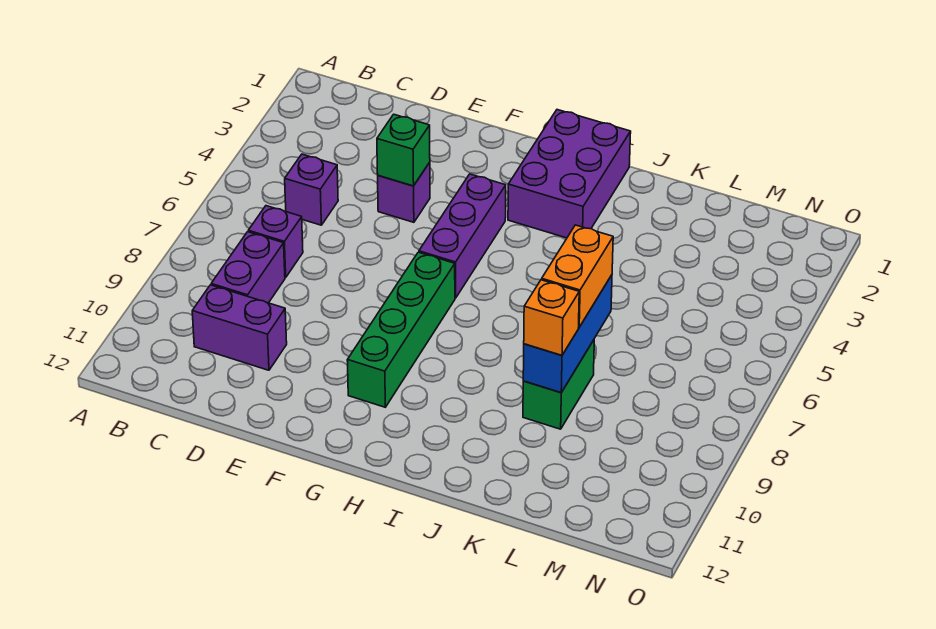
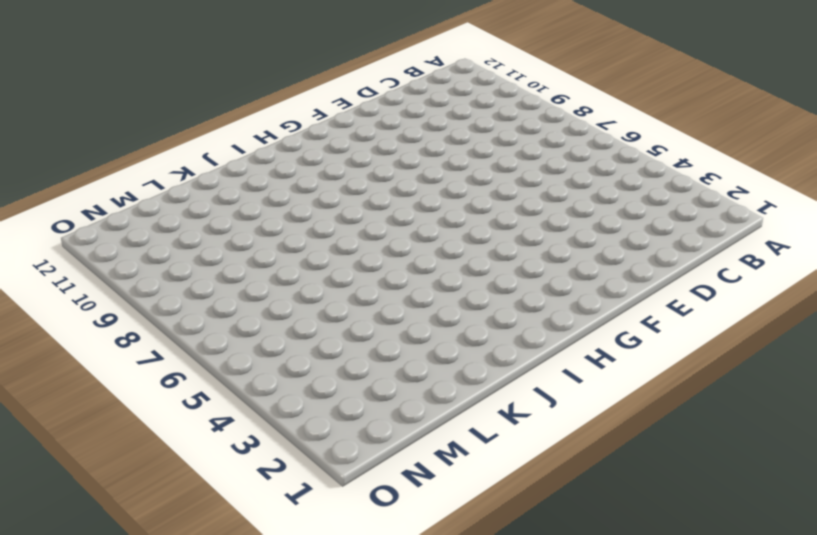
none -> purple 1x1 brick [285,154,338,225]
none -> purple 1x1 brick [248,206,303,277]
none -> purple 1x2 brick [211,232,285,303]

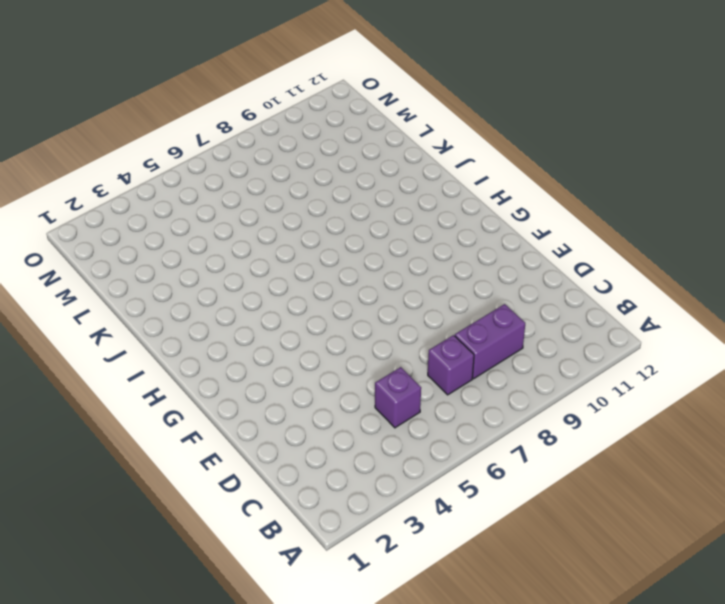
none -> purple 1x2 brick [192,285,287,370]
none -> purple 1x1 brick [378,162,430,222]
none -> purple 1x3 brick [419,174,506,298]

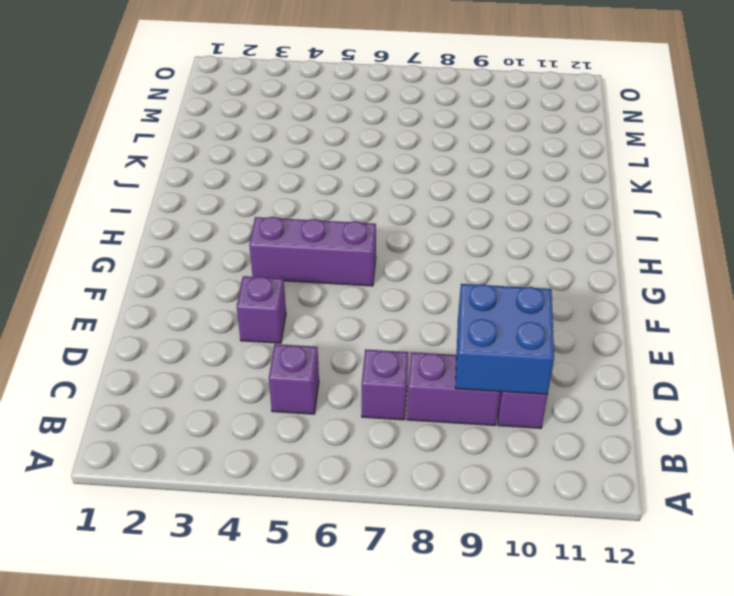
blue 2x2 brick [455,284,554,394] -> none
none -> green 1x4 brick [347,252,455,407]
none -> purple 2x3 brick [508,110,631,238]
none -> green 1x2 brick [523,340,594,429]

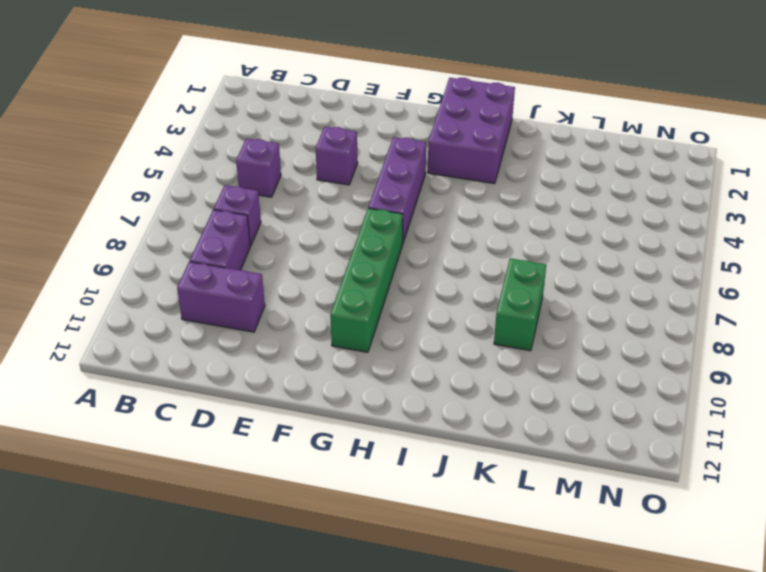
none -> green 1x1 brick [377,114,430,186]
none -> blue 1x3 brick [523,275,612,393]
none -> orange 1x2 brick [542,225,613,327]

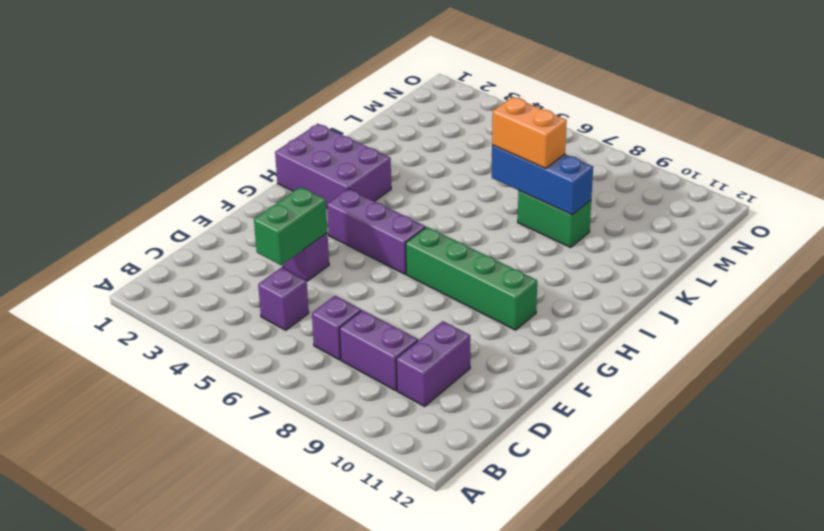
green 1x2 brick [254,187,327,265] -> green 1x1 brick [377,114,430,186]
none -> orange 1x1 brick [524,280,579,355]

